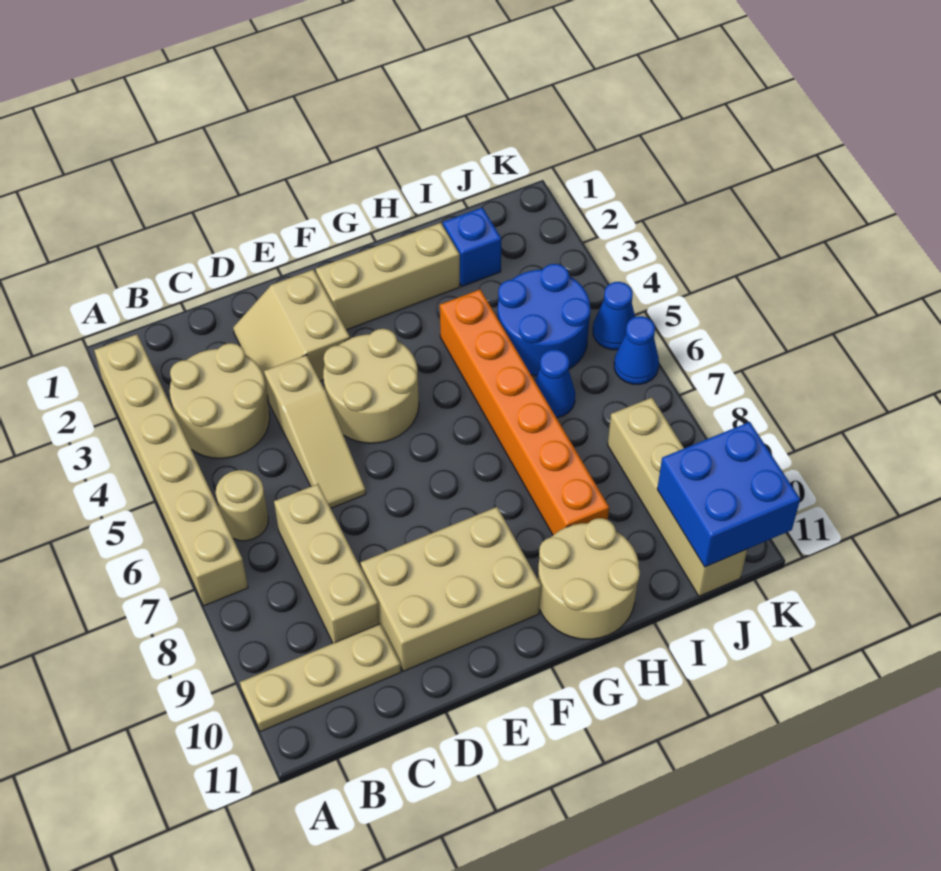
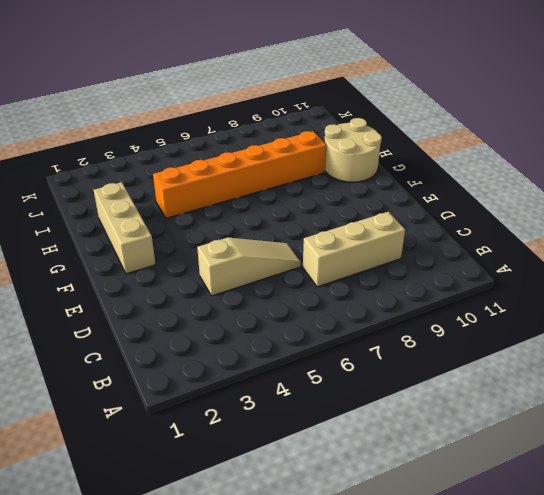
none -> tan 1x6 brick [94,334,248,606]
none -> tan 1x3 plate [240,624,401,732]
none -> tan 2x2 round brick [170,343,270,458]

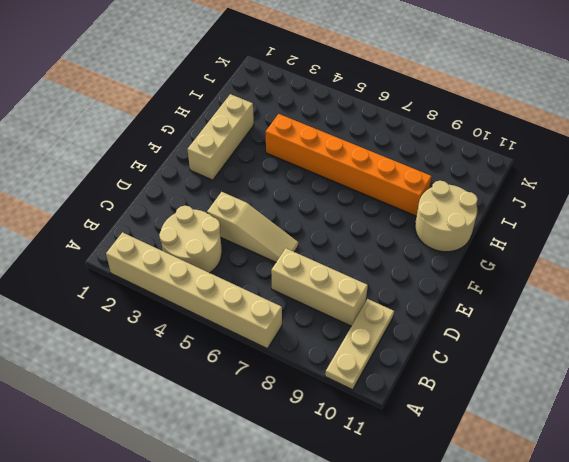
none -> tan 1x1 round brick [216,470,268,541]
none -> tan 2x2 slope [233,269,350,401]
none -> tan 2x3 brick [360,507,541,671]

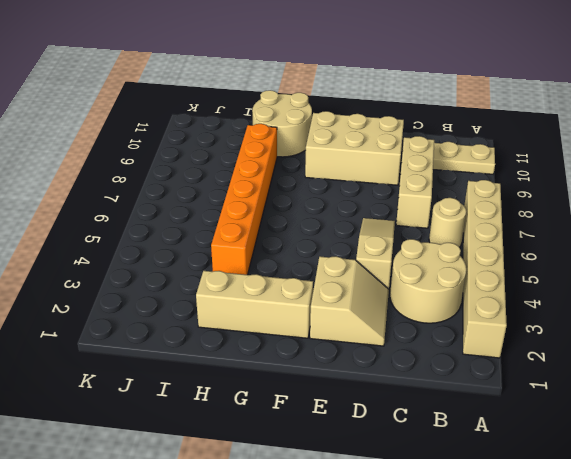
none -> tan 2x2 round brick [323,329,419,443]
none -> blue 1x1 brick [443,207,501,286]
none -> blue 2x2 round brick [498,264,590,376]

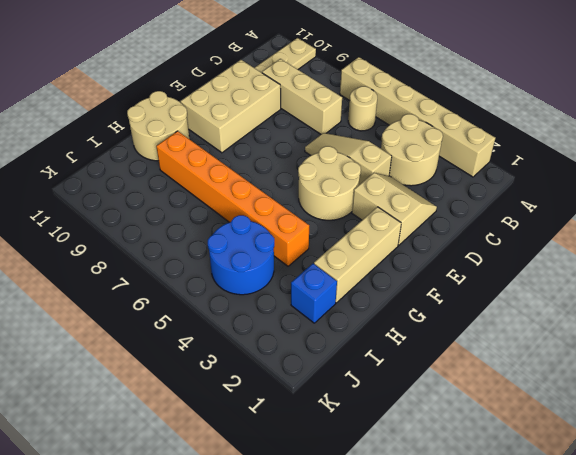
none -> blue 1x1 cone [535,350,575,418]
none -> tan 1x4 brick [608,398,747,596]
none -> blue 1x1 cone [593,282,635,350]

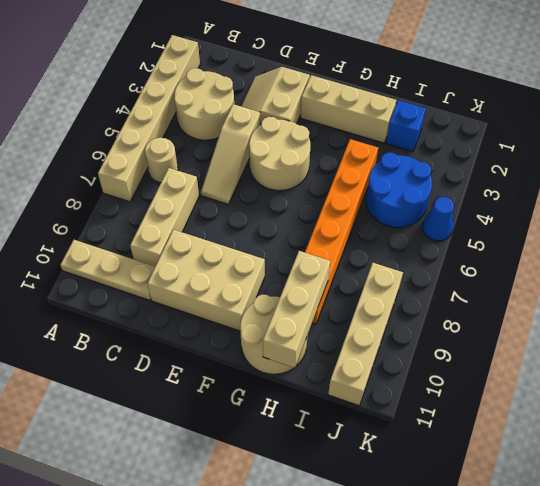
tan 1x3 brick [263,251,330,368] -> none
none -> blue 1x1 cone [535,350,575,418]
none -> blue 1x1 cone [614,316,659,384]
none -> blue 2x2 brick [657,422,800,567]

